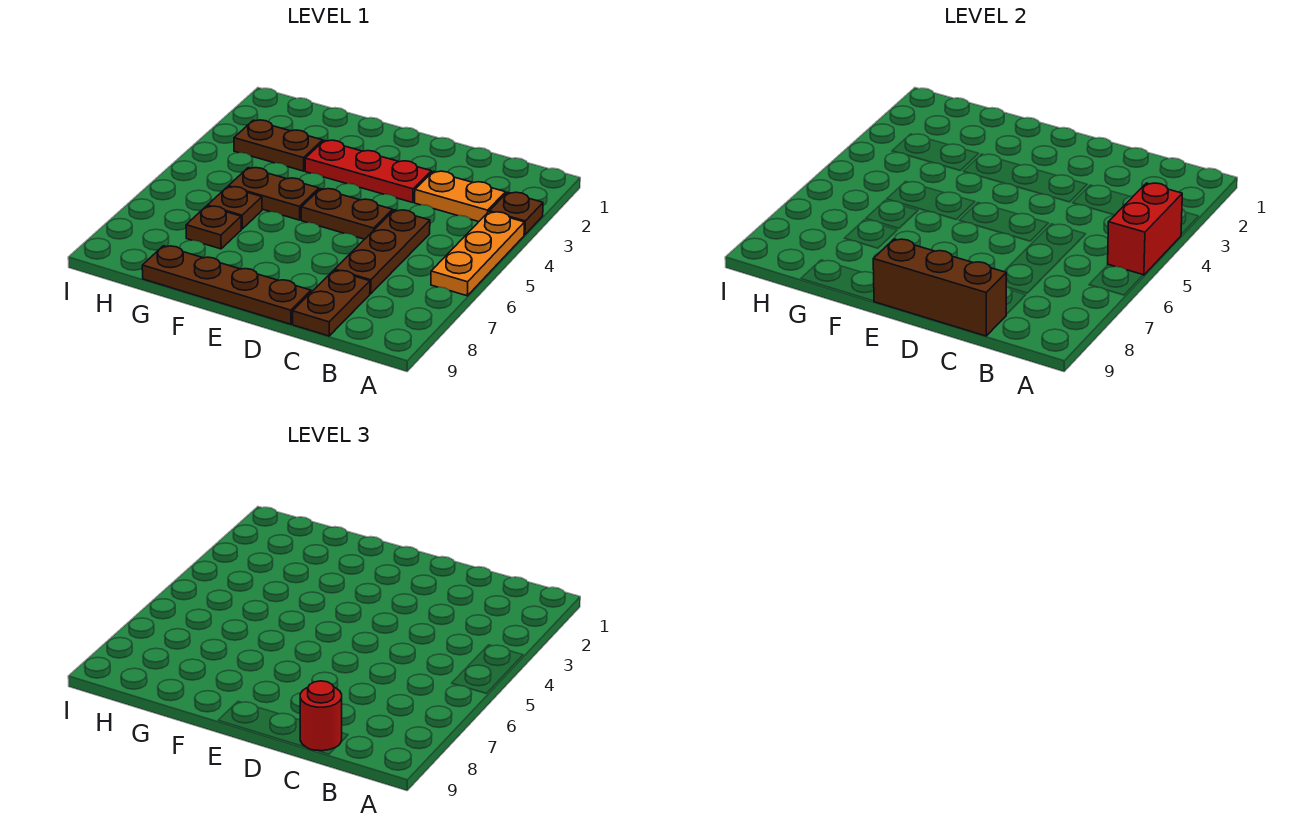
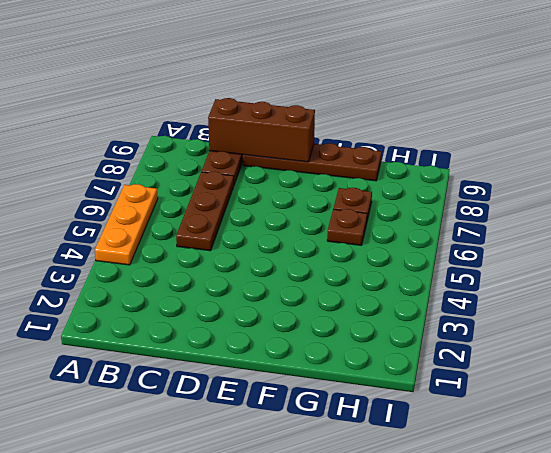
none -> brown 1x1 plate [489,192,543,235]
none -> orange 1x2 plate [415,171,506,222]
none -> red 1x3 plate [305,140,431,203]

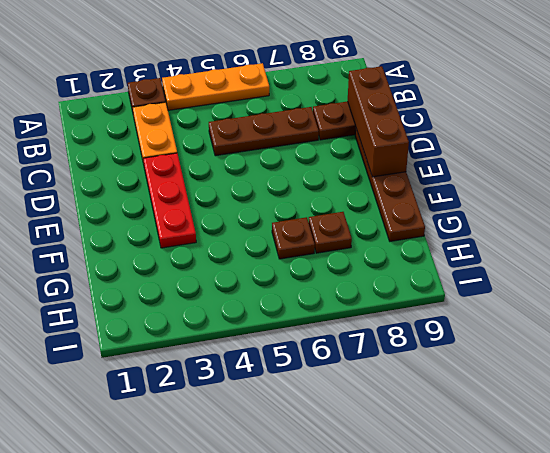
none -> brown 1x2 plate [301,189,393,239]
none -> brown 1x2 plate [228,168,319,220]
none -> brown 1x2 plate [234,120,323,171]

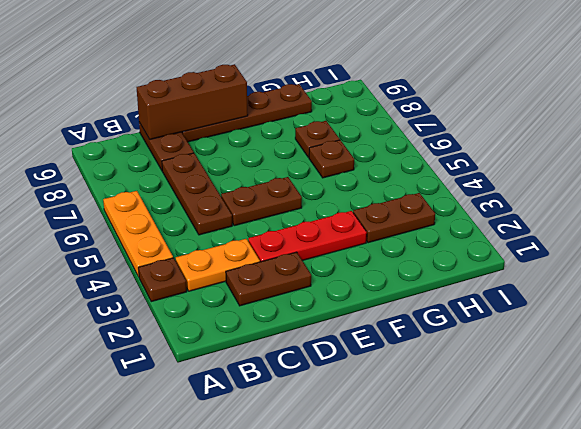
brown 1x2 plate [226,252,311,306] -> brown 1x2 plate moved to [228,168,319,220]
none -> red 1x2 brick [1108,183,1182,275]
none -> red 1x1 round brick [300,681,342,751]

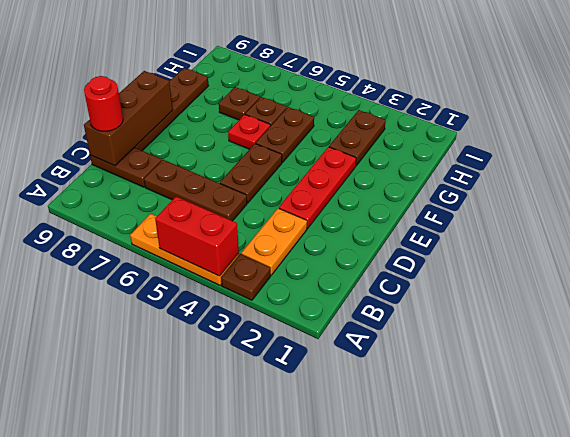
red 1x1 plate [228,114,270,149] -> none

